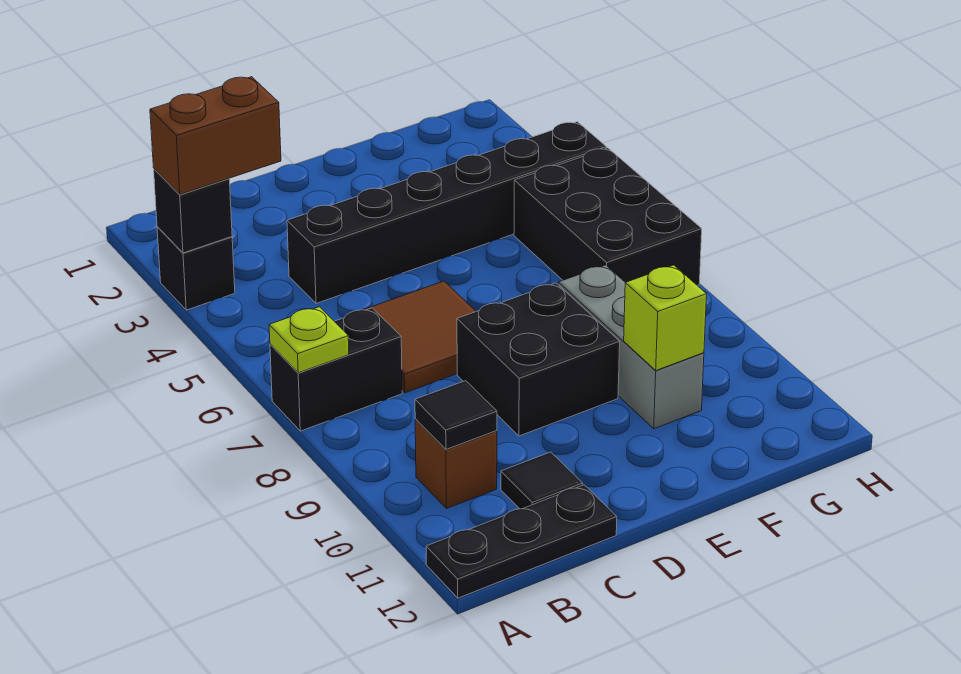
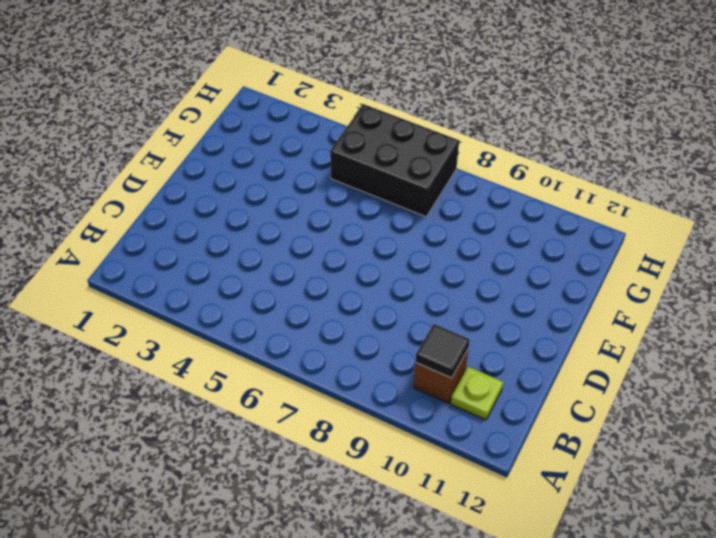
lime 1x1 plate [451,367,503,420] -> lime 1x1 plate moved to [269,307,349,373]
none -> black 1x1 brick [157,227,235,310]
none -> black 1x2 brick [270,308,402,431]
none -> black 1x3 plate [426,485,617,598]

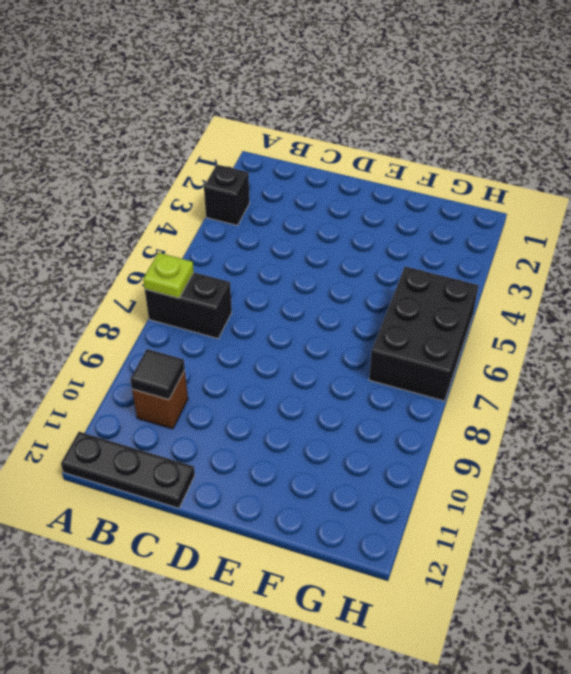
none -> black 1x6 brick [287,122,606,303]
none -> brown 2x2 tile [363,281,476,393]
none -> black 1x1 tile [501,452,583,509]

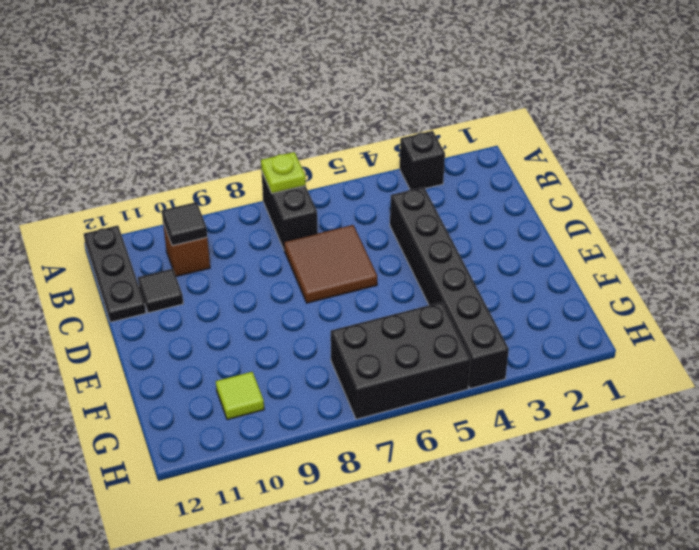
lime 1x1 tile [216,372,264,420] -> none
none -> black 2x2 brick [457,283,620,436]
none -> grey 1x3 brick [558,265,704,429]
none -> black 1x1 brick [154,169,232,253]

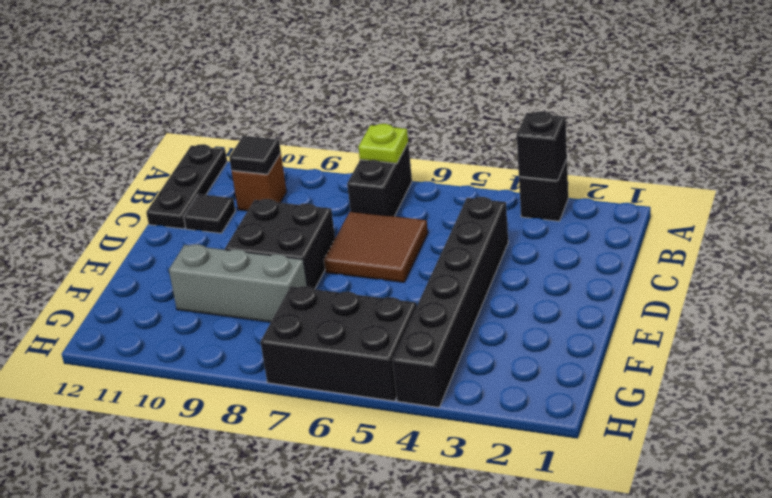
none -> lime 1x1 brick [624,265,707,370]
none -> brown 1x2 brick [150,77,281,194]

